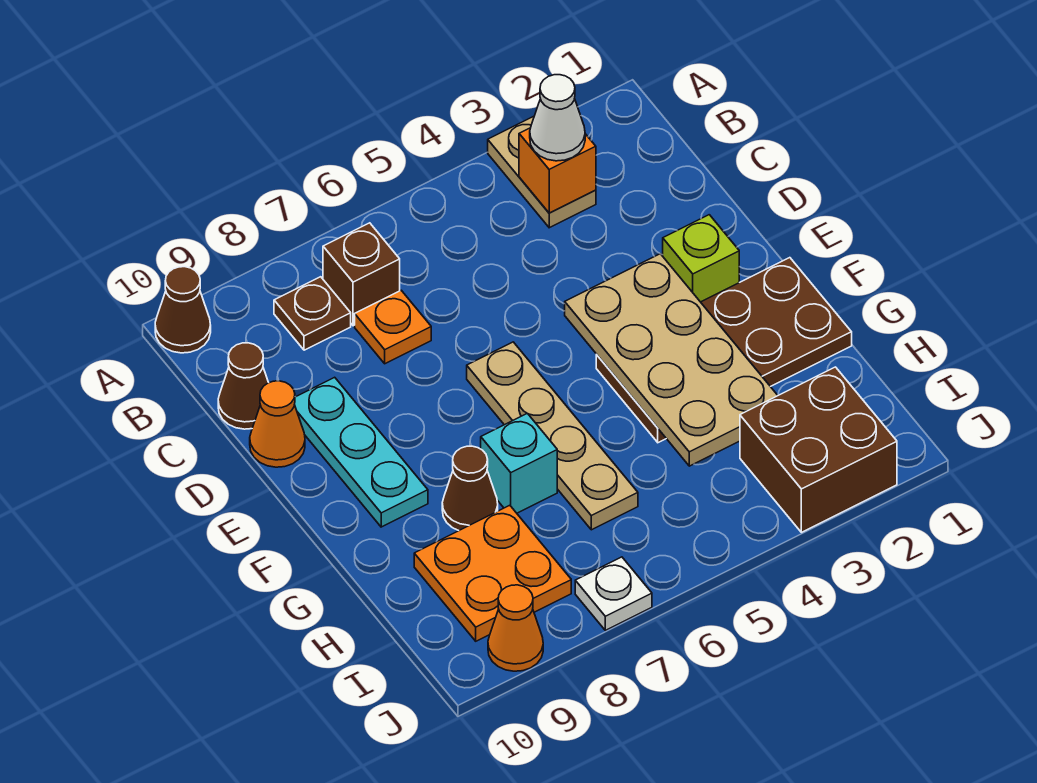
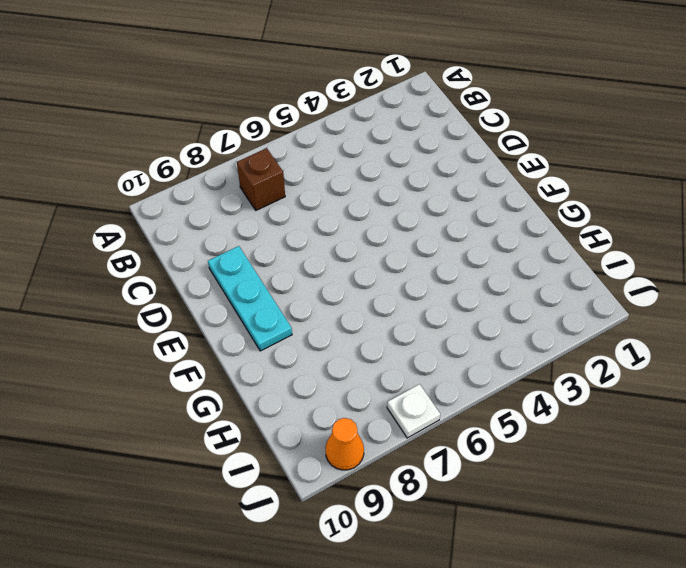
none -> tan 1x2 plate [488,116,596,228]
none -> brown 1x1 cone [155,267,211,353]
none -> brown 1x1 plate [274,277,351,350]

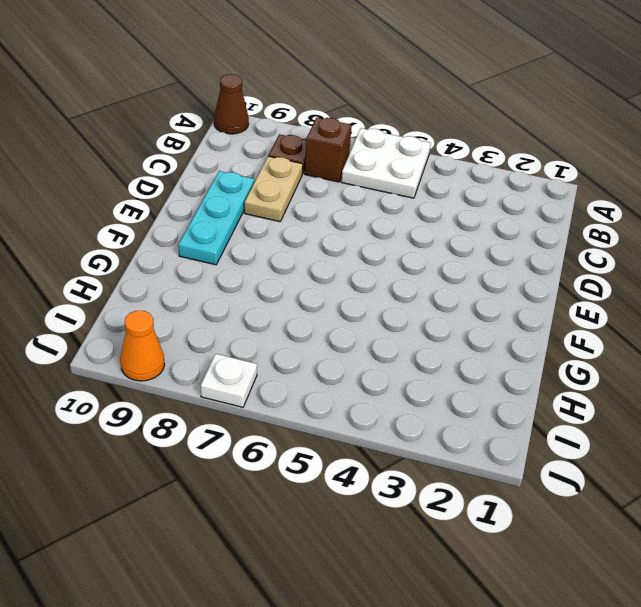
white 2x2 plate [341,128,431,198] -> none
tan 1x2 plate [244,156,303,222] -> tan 1x2 plate moved to [488,116,596,228]
none -> orange 1x1 plate [355,290,431,364]
none -> brown 1x1 cone [218,343,269,429]
none -> orange 1x1 cone [250,381,305,467]

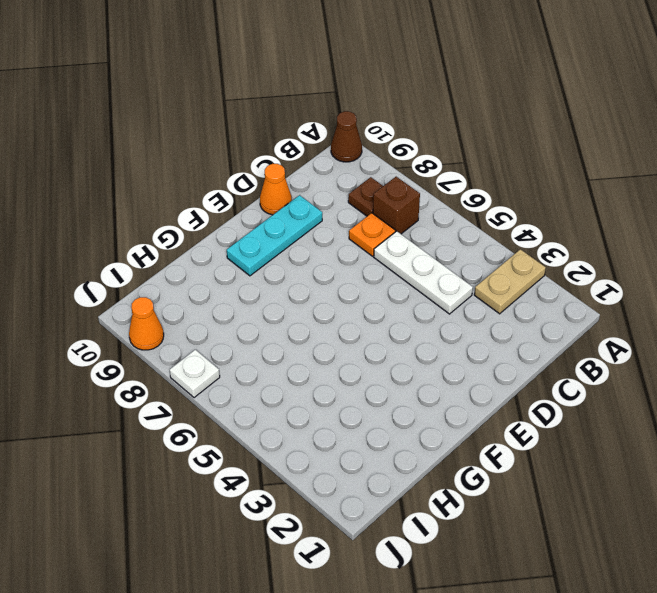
white 1x3 plate [374,231,473,314] -> none
none -> brown 1x1 cone [218,343,269,429]
none -> lime 1x1 brick [663,215,739,302]
none -> tan 1x4 plate [467,342,638,530]

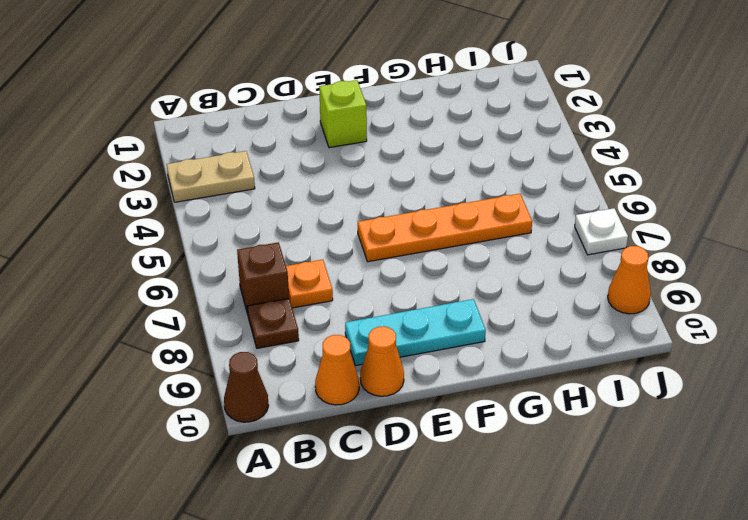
orange 1x1 cone [315,335,359,405] -> brown 1x1 cone [218,343,269,429]
orange 1x4 plate [358,194,532,262] -> tan 1x4 plate [467,342,638,530]
none -> brown 2x4 plate [596,258,852,443]
none -> cyan 1x1 brick [481,413,557,513]
none -> brown 1x1 cone [442,446,498,530]

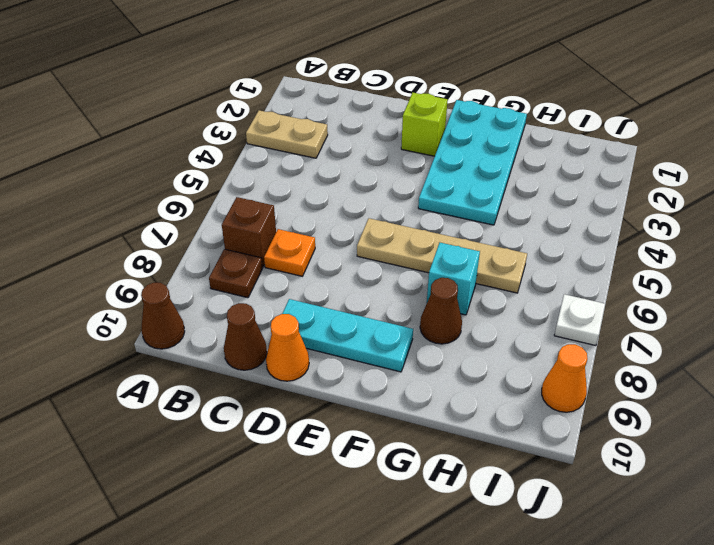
cyan 2x4 plate [418,100,527,225] -> brown 2x4 plate [596,258,852,443]
none -> orange 2x2 plate [414,505,571,641]
none -> brown 2x2 brick [740,367,897,532]
none -> orange 1x1 brick [519,128,596,213]

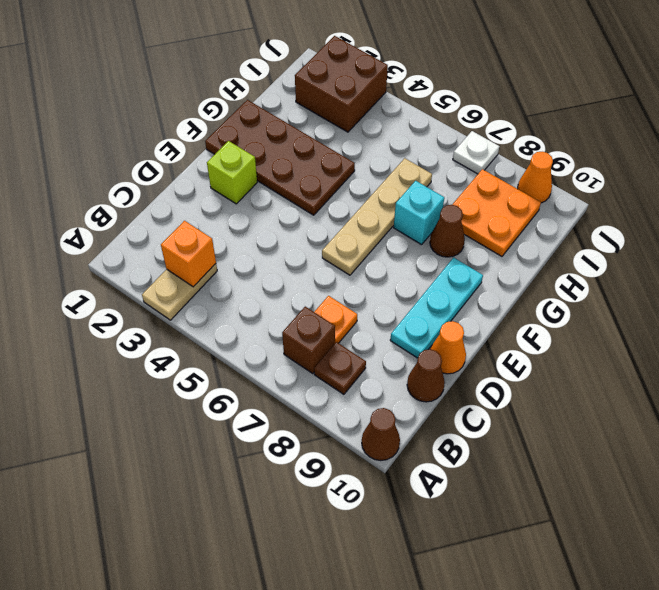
none -> tan 2x4 plate [565,254,778,466]
none -> white 1x1 cone [530,75,585,161]

